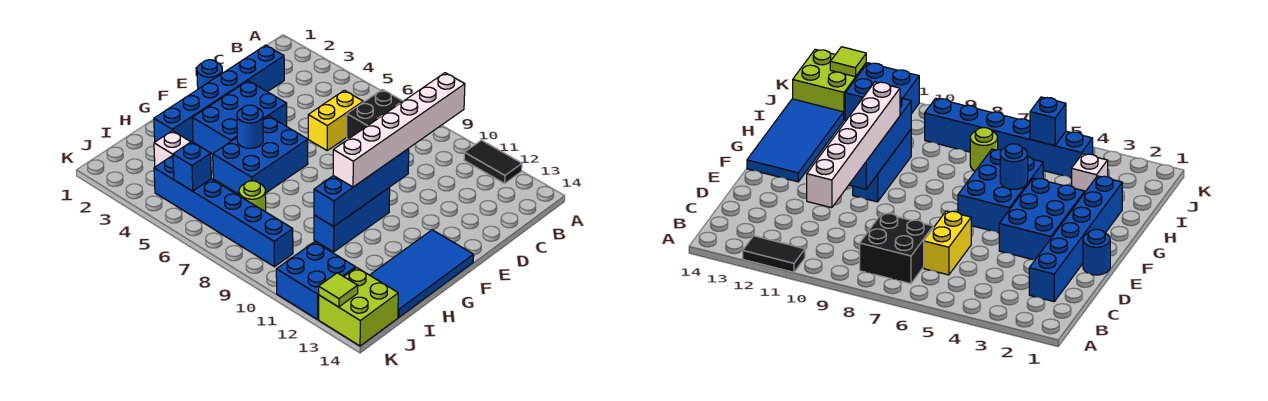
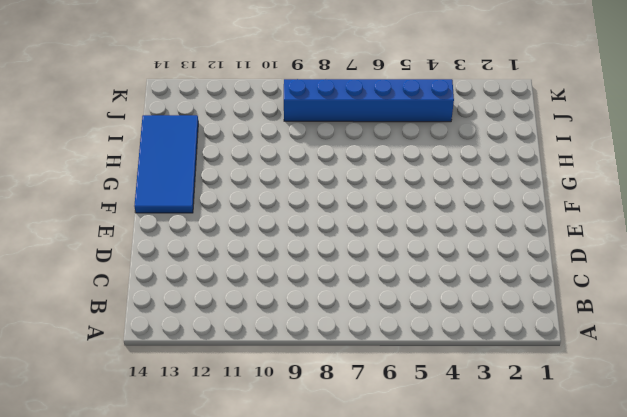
none -> black 1x2 tile [464,140,522,183]
none -> black 2x2 brick [347,90,403,139]
none -> blue 1x6 brick [154,45,284,142]

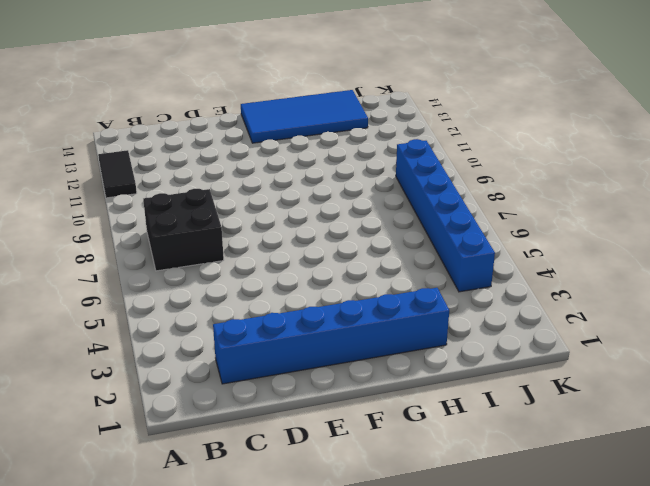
none -> yellow 1x2 brick [308,90,363,150]
none -> blue 1x1 round brick [197,60,222,89]
none -> blue 2x3 brick [192,81,287,154]

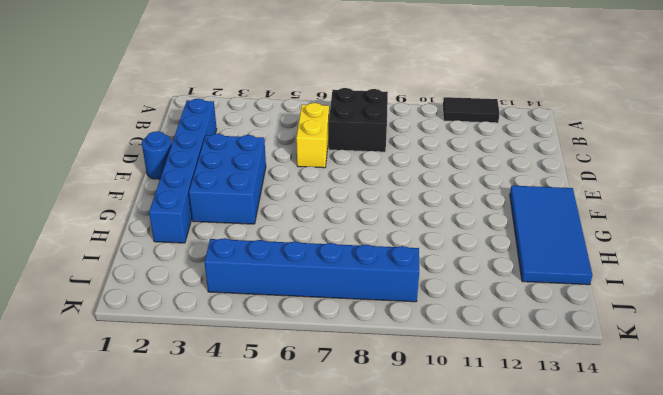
none -> blue 2x3 brick [213,116,308,194]
none -> blue 1x3 brick [314,187,390,252]
none -> white 1x1 brick [154,131,190,167]

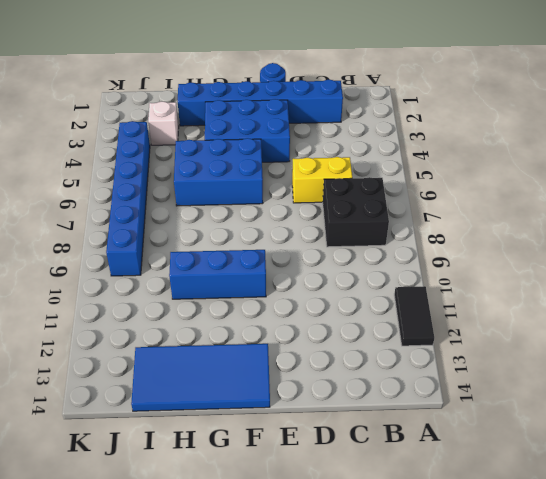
none -> lime 1x1 round brick [239,181,266,212]
none -> blue 2x2 brick [276,242,356,319]
none -> lime 2x2 brick [319,268,398,346]

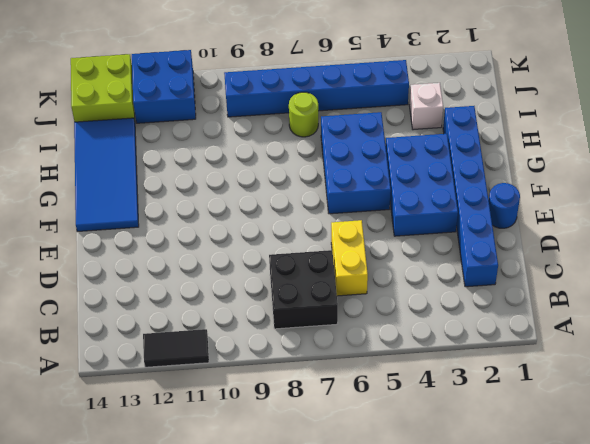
none -> blue 1x3 brick [314,187,390,252]
none -> blue 1x4 brick [314,149,409,226]
none -> blue 1x1 round brick [237,105,263,148]

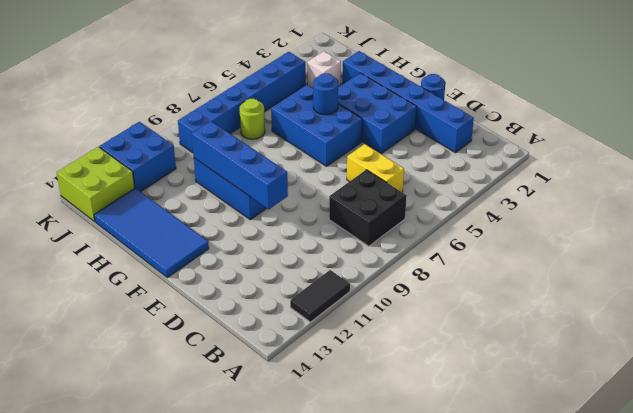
none -> blue 1x1 brick [173,142,211,191]
none -> lime 1x1 tile [319,273,358,307]
none -> white 1x6 brick [333,73,465,187]

